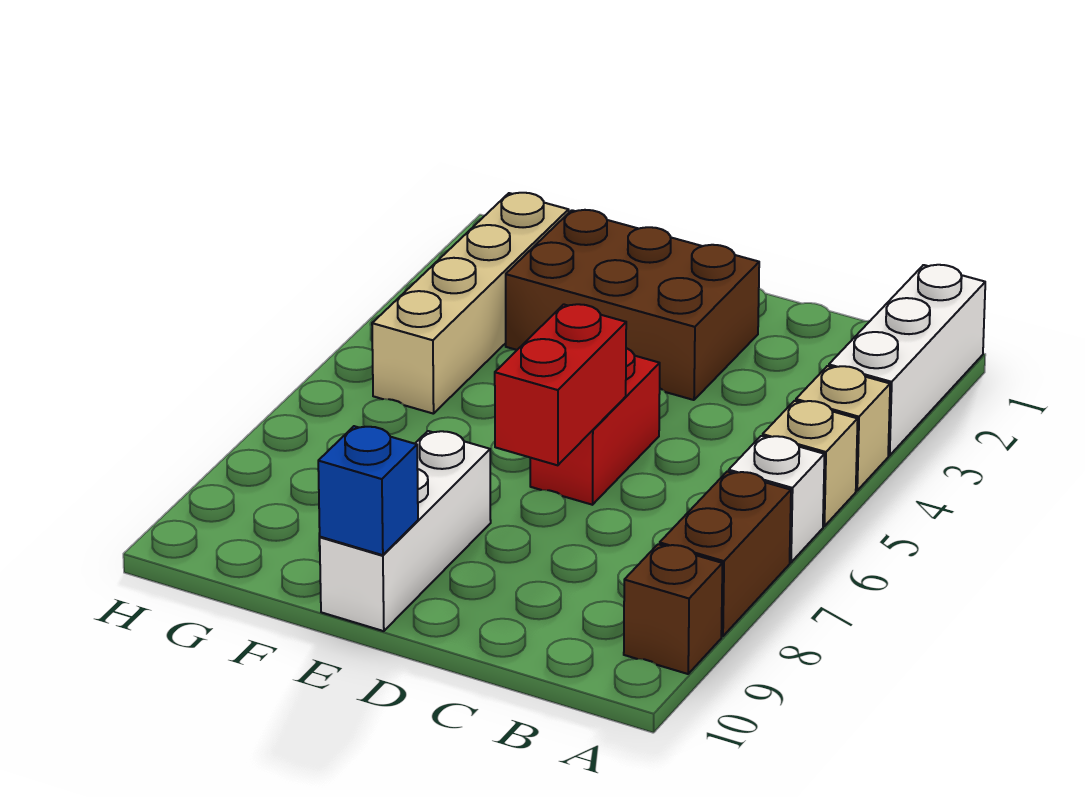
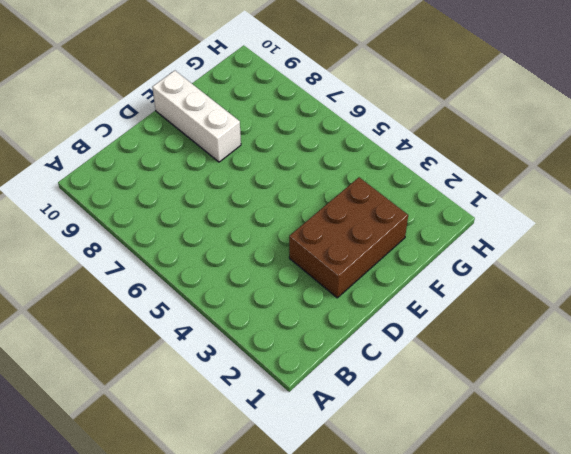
none -> white 1x3 brick [829,265,985,455]
none -> tan 1x1 brick [796,366,890,491]
none -> tan 1x1 brick [763,401,858,526]

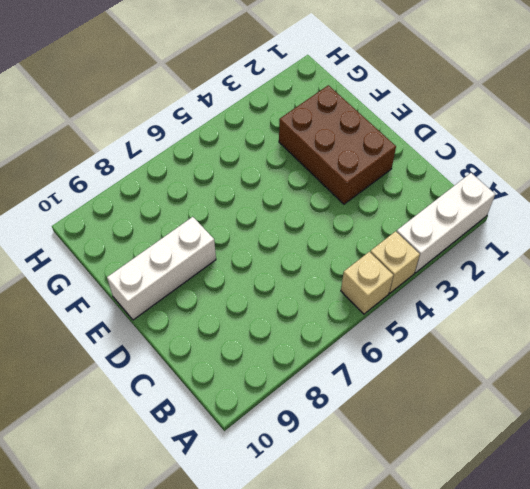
none -> white 1x1 brick [729,436,825,562]
none -> brown 1x2 brick [660,472,791,636]
none -> brown 1x1 brick [624,544,722,674]

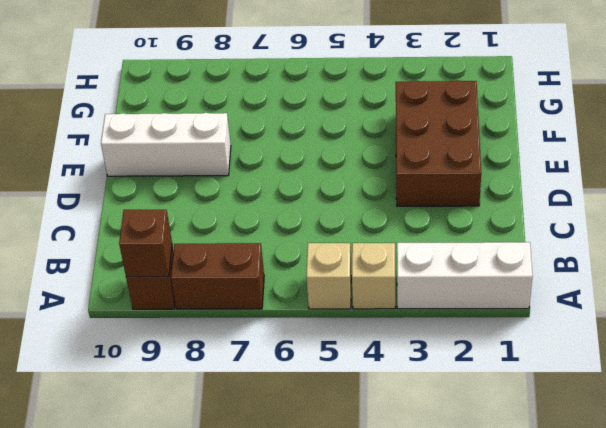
brown 1x1 brick [119,210,172,277] -> none
none -> white 1x1 brick [729,436,825,562]
none -> red 1x2 brick [530,348,660,505]
none -> tan 1x4 brick [372,193,569,414]

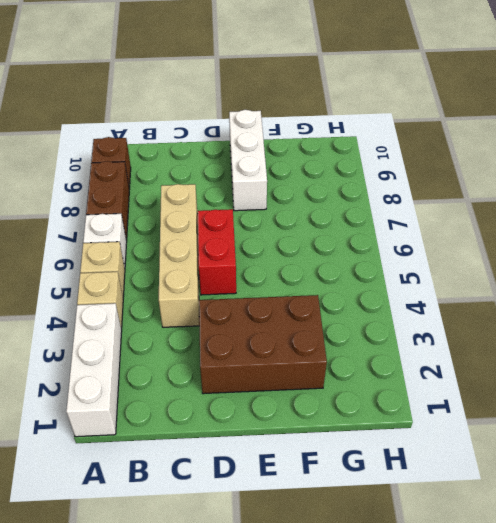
tan 1x4 brick [159,184,199,327] -> tan 1x4 brick moved to [372,193,569,414]
none -> red 1x2 brick [495,304,626,465]
none -> blue 1x1 brick [318,426,418,555]

